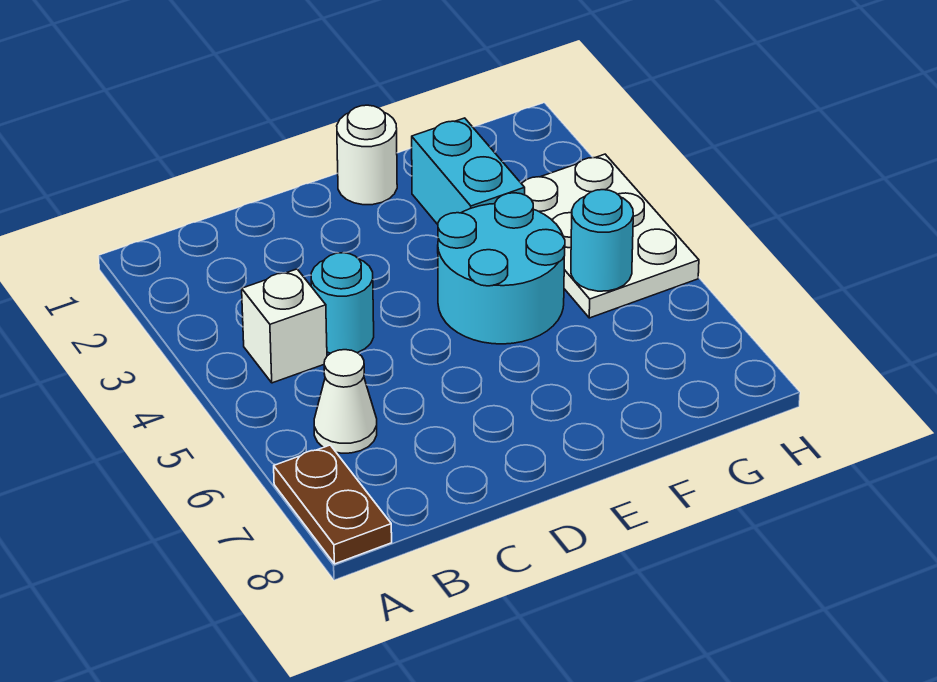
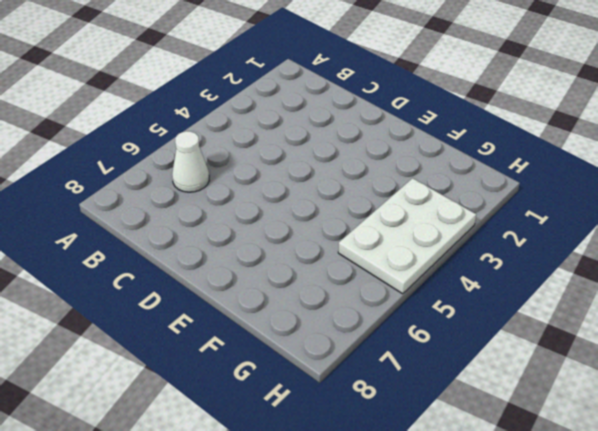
none -> brown 1x2 plate [274,445,392,564]
none -> white 1x1 brick [242,269,327,383]

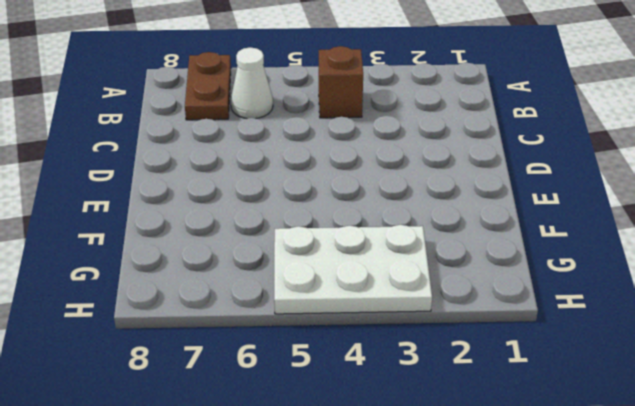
brown 1x2 plate [185,52,231,120] -> brown 1x2 plate turned to [274,445,392,564]
brown 1x1 brick [319,46,363,118] -> white 1x1 brick [242,269,327,383]
none -> cyan 1x1 round brick [311,253,374,353]
none -> white 1x1 round brick [337,105,397,205]

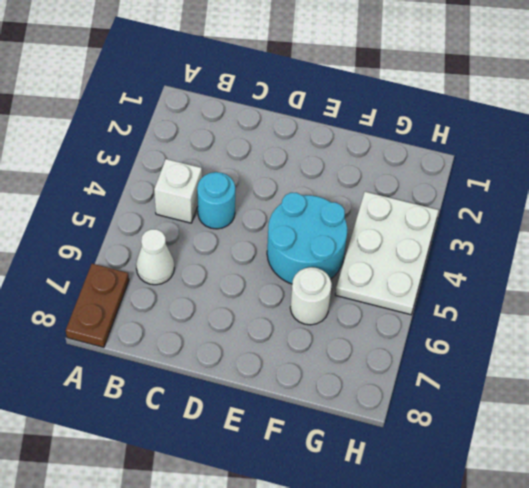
white 1x1 round brick [290,267,332,325] -> white 1x1 round brick moved to [337,105,397,205]
none -> cyan 1x2 brick [412,118,525,224]
none -> cyan 1x1 round brick [571,190,633,291]

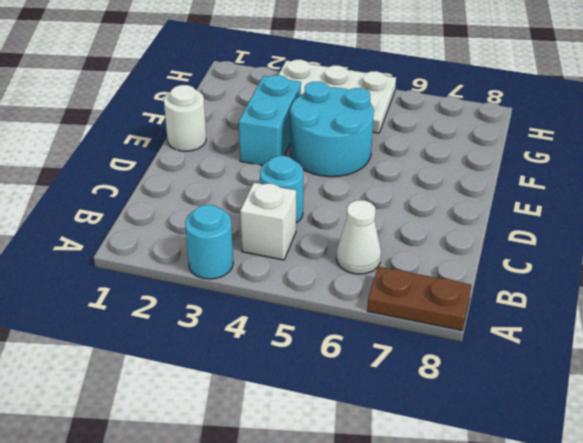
cyan 1x1 round brick [185,205,233,279] -> cyan 1x1 round brick moved to [571,190,633,291]
cyan 1x2 brick [239,75,301,165] -> cyan 1x2 brick turned to [412,118,525,224]

